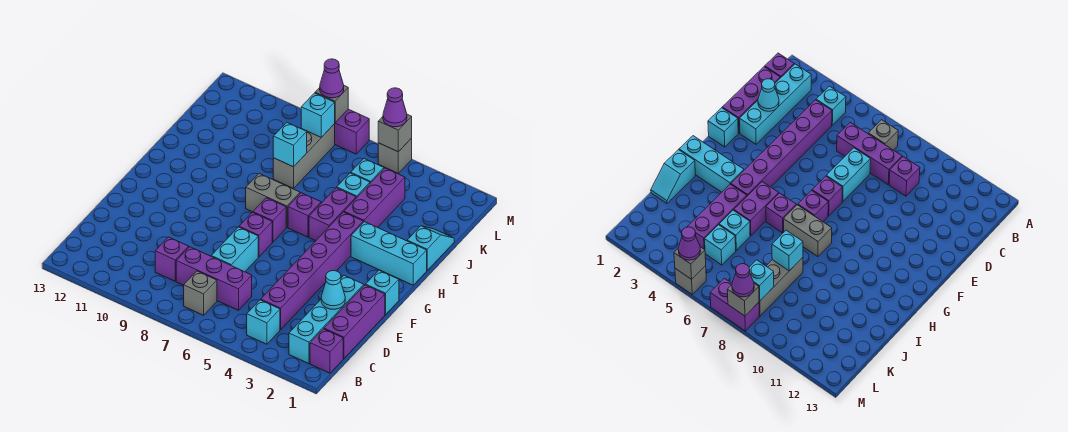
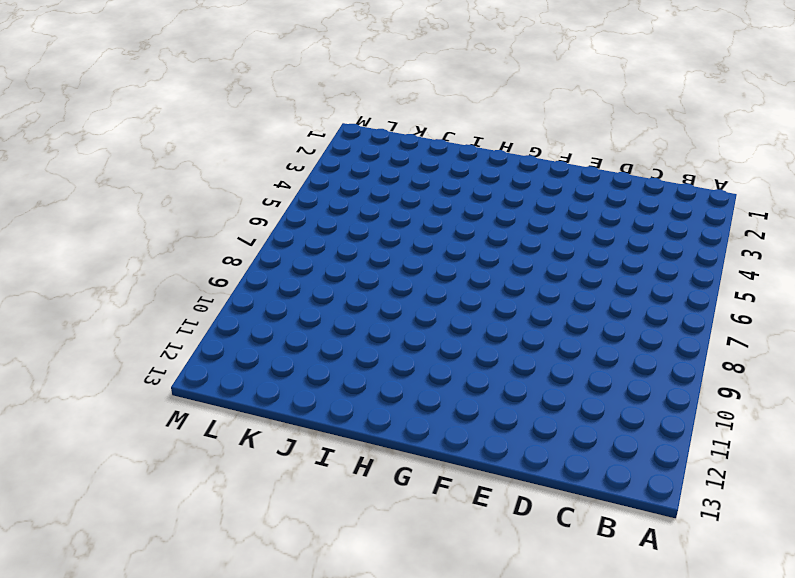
none -> purple 1x1 brick [310,329,343,373]
none -> cyan 1x4 brick [289,275,364,364]
none -> cyan 1x1 brick [247,300,280,344]
none -> grey 1x1 brick [184,271,217,315]

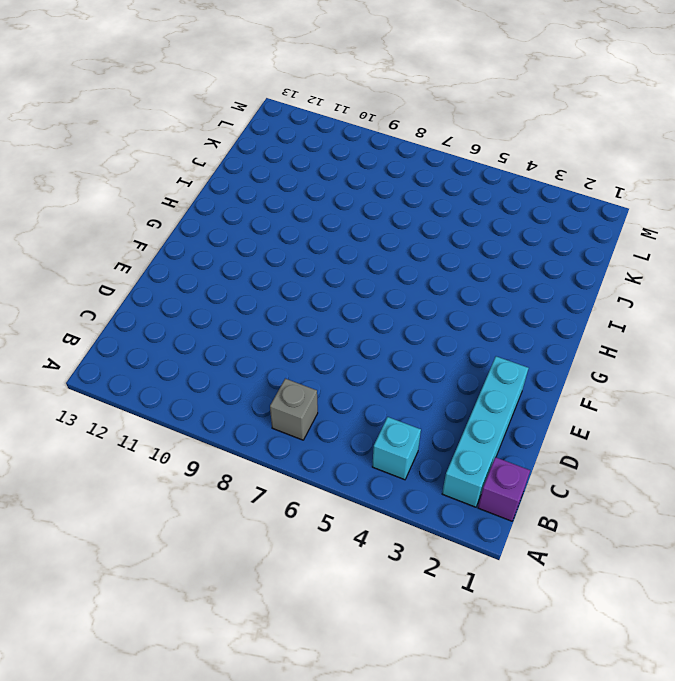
none -> purple 1x3 brick [324,285,385,359]
none -> purple 1x6 brick [261,212,363,330]
none -> purple 1x3 brick [176,247,252,310]
none -> purple 1x1 brick [155,237,189,281]

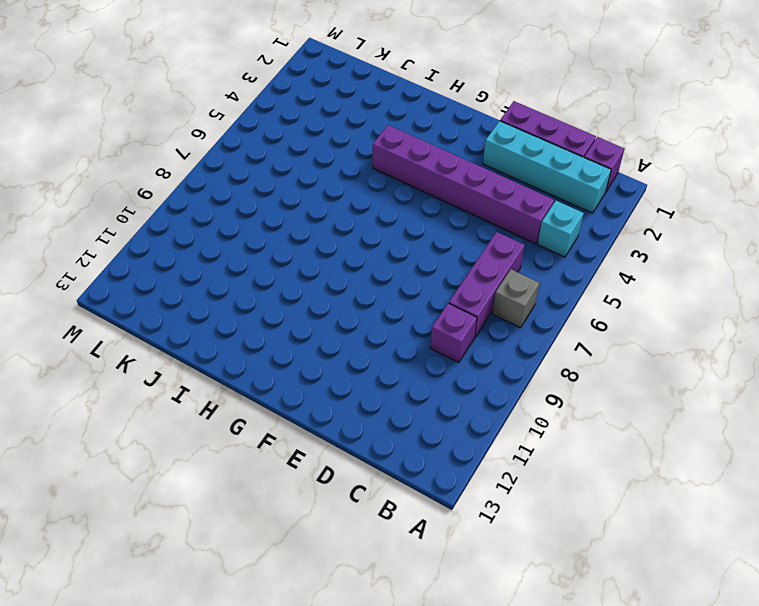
none -> cyan 1x2 brick [211,227,258,272]
none -> cyan 1x1 brick [366,270,399,315]
none -> purple 1x1 brick [239,212,272,257]
none -> purple 1x1 brick [253,198,286,242]

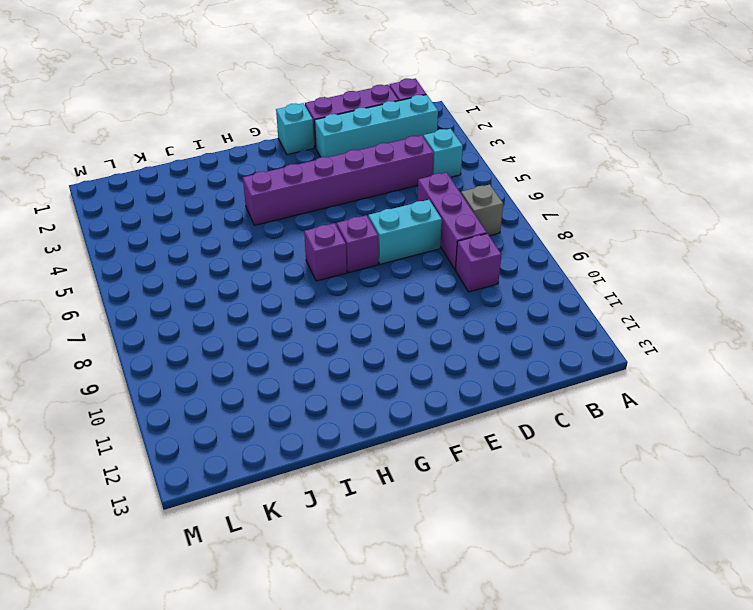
none -> cyan 1x3 brick [351,222,427,285]
none -> purple 1x2 brick [309,188,356,241]
none -> purple 1x1 brick [288,193,321,237]
none -> grey 1x2 brick [246,174,300,227]

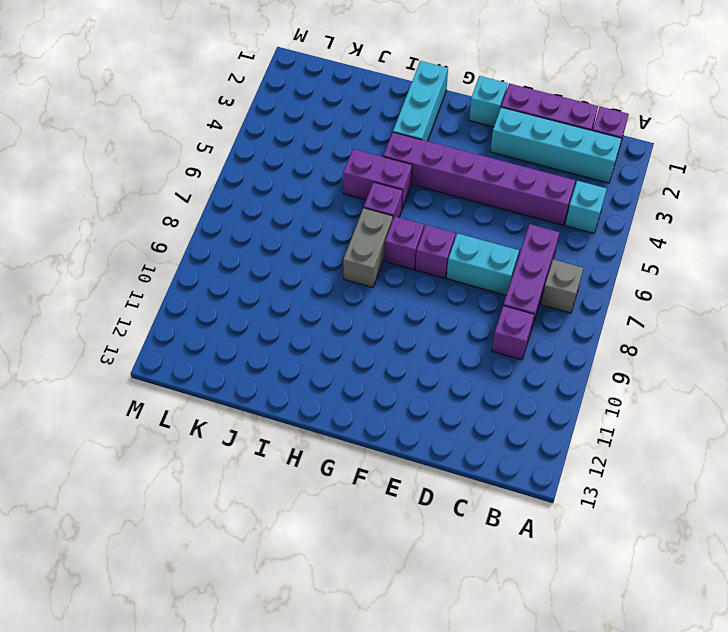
none -> cyan 1x2 slope [407,226,454,270]
none -> purple 1x3 brick [344,168,405,228]
none -> cyan 1x1 brick [337,173,370,198]
none -> grey 1x3 brick [273,124,335,188]

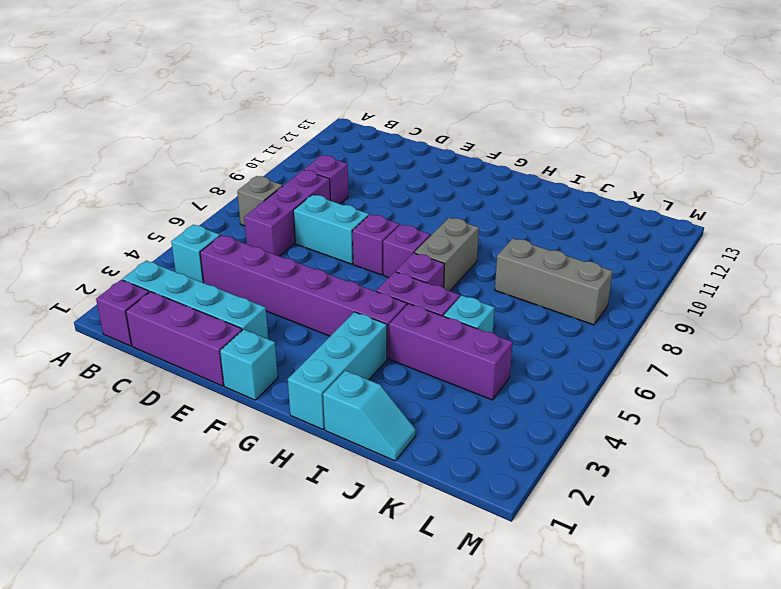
none -> cyan 1x1 brick [351,159,384,183]
none -> grey 1x1 brick [378,138,412,173]
none -> purple 1x2 brick [335,109,369,154]
none -> cyan 1x1 cone [321,271,345,309]

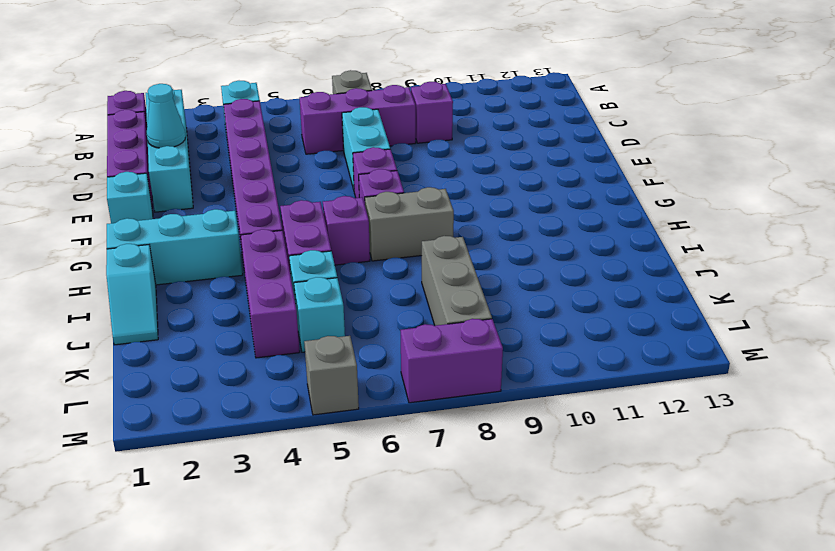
none -> cyan 1x1 brick [273,122,307,167]
none -> cyan 1x1 brick [301,93,335,137]
none -> grey 1x1 brick [378,114,412,152]
none -> grey 1x1 brick [315,86,348,123]

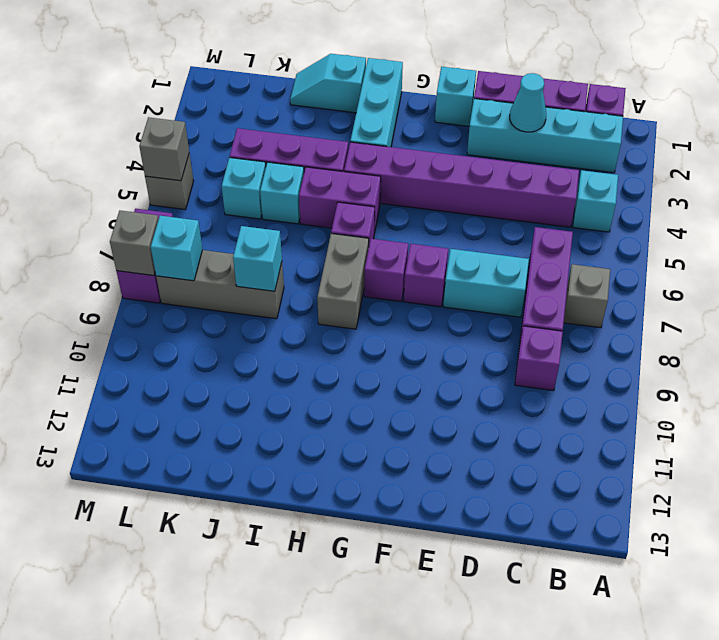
none -> purple 1x1 cone [383,88,407,127]
none -> purple 1x1 cone [320,59,344,98]

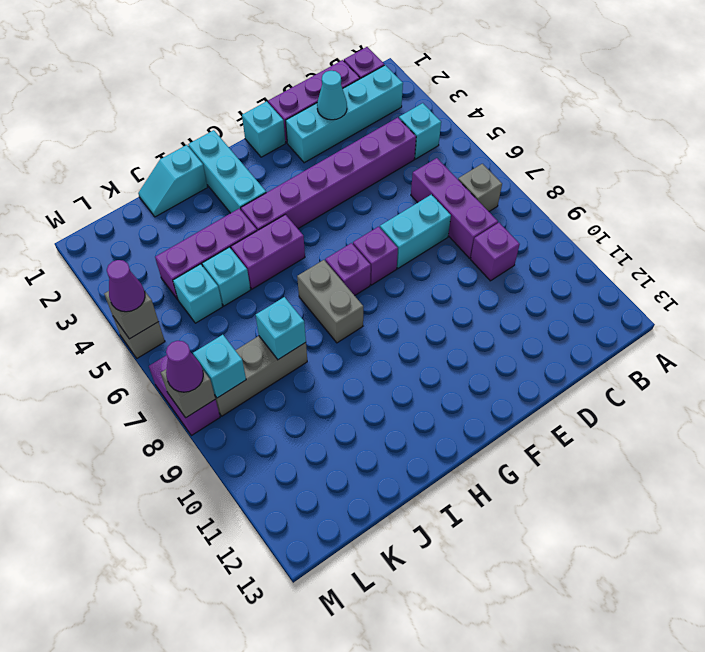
none -> purple 1x1 brick [288,193,321,237]

